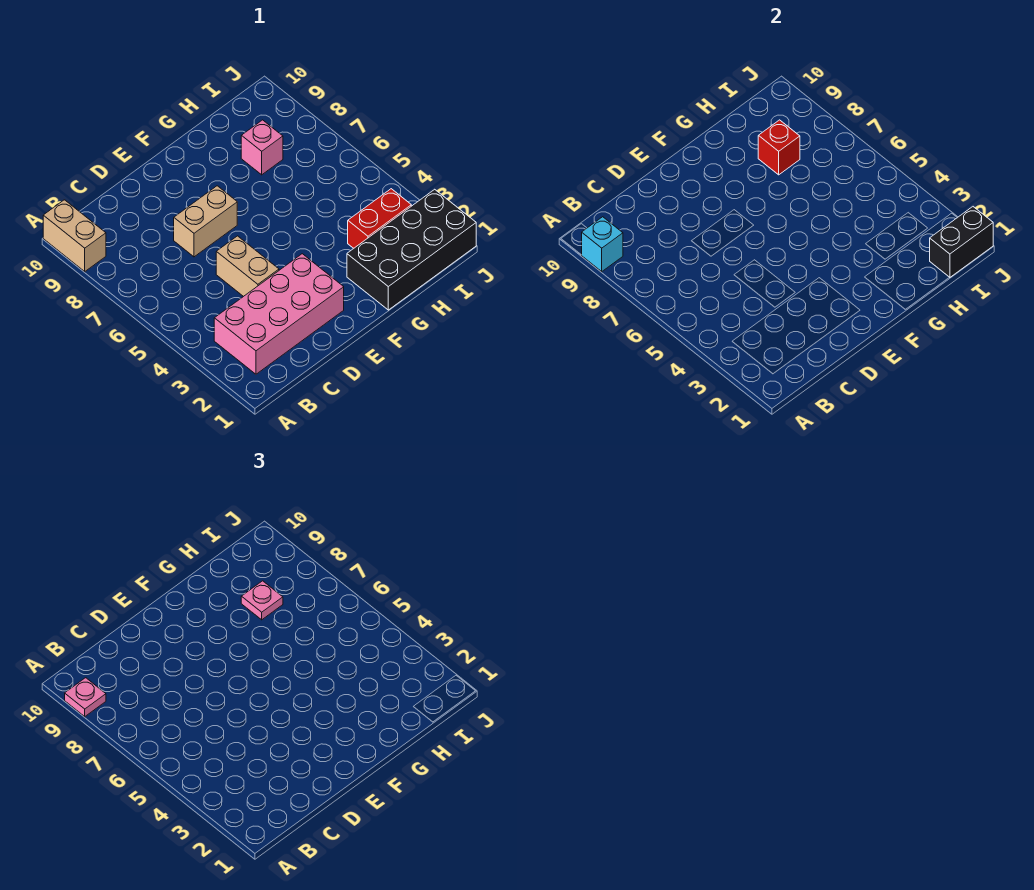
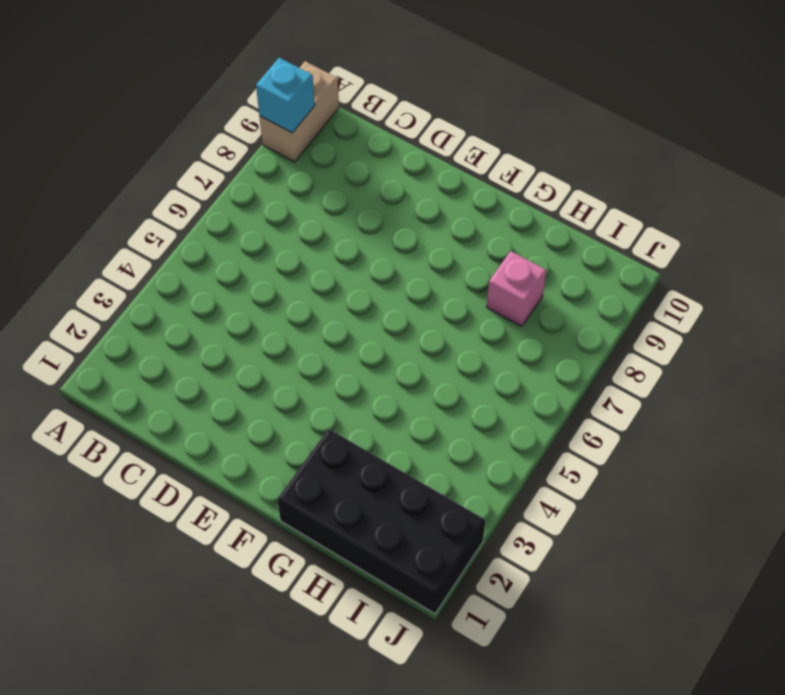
none -> pink 2x4 brick [214,254,344,374]
none -> tan 1x2 brick [216,236,279,297]
none -> tan 1x2 brick [174,186,237,257]

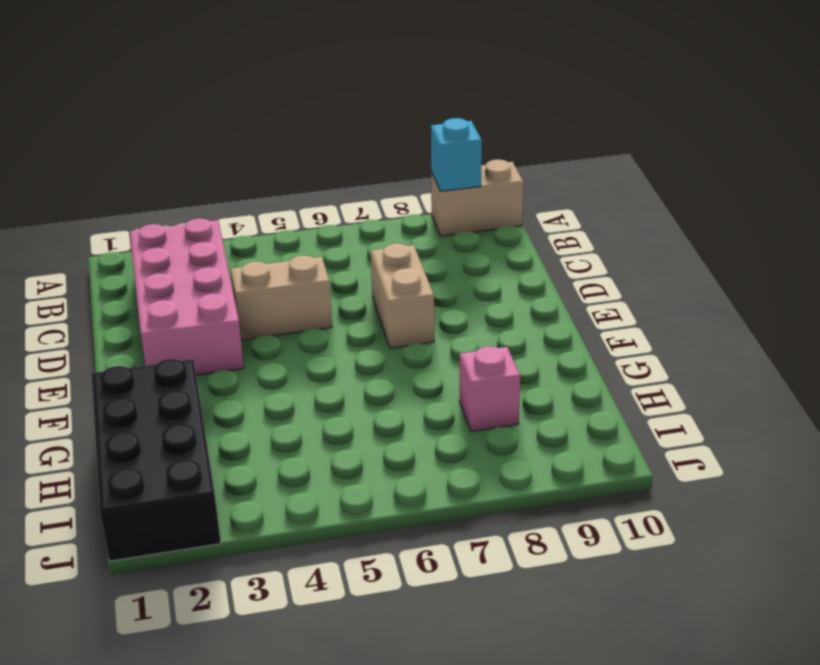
none -> red 1x2 brick [348,189,411,248]
none -> red 1x1 brick [758,120,800,175]
none -> black 1x2 brick [930,207,993,277]

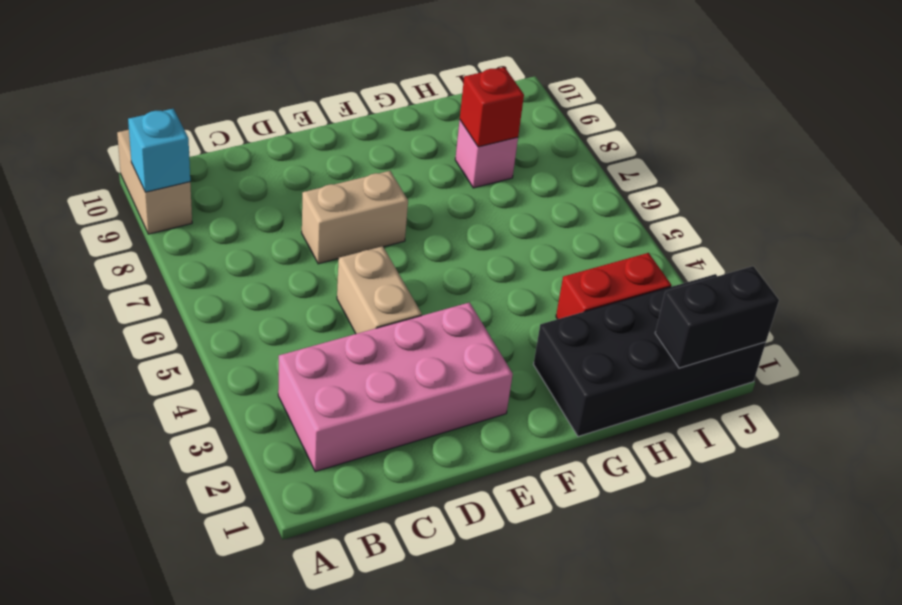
none -> pink 1x1 plate [65,678,106,717]
none -> pink 1x1 plate [241,581,283,620]

